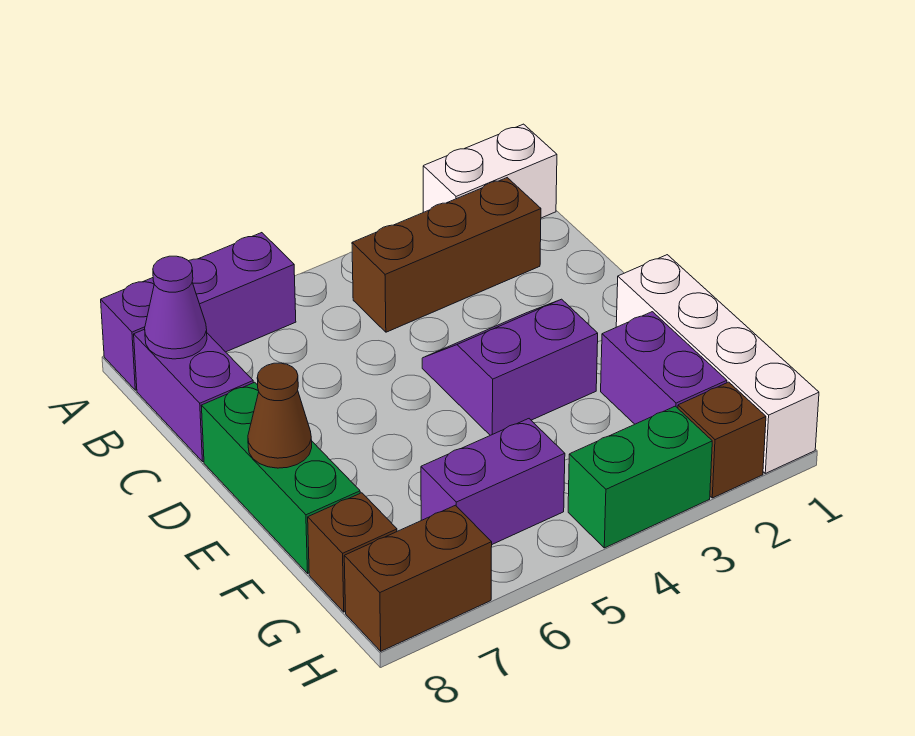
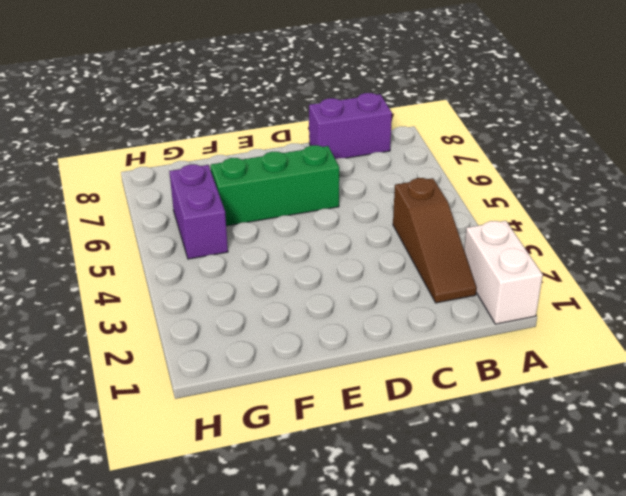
brown 1x3 slope [393,178,477,303] -> brown 1x3 brick [352,178,541,332]
green 1x3 brick [211,145,339,226] -> green 1x3 brick moved to [201,382,360,573]
none -> purple 1x3 brick [101,233,296,390]
none -> purple 2x2 slope [422,299,598,435]
none -> white 1x4 brick [616,255,819,473]

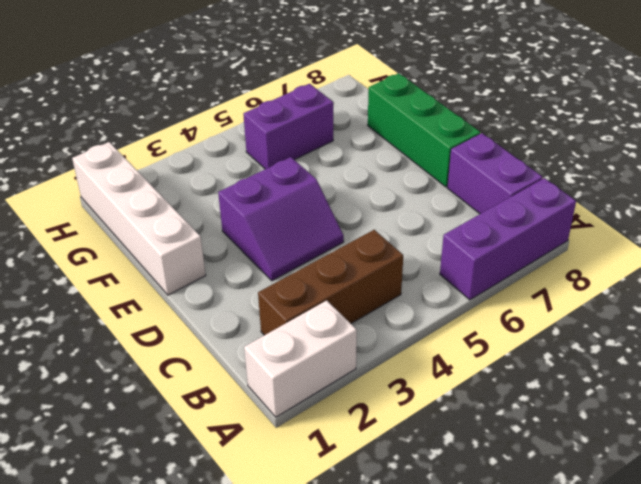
none -> purple 1x2 brick [601,312,727,424]
none -> brown 1x1 brick [308,493,397,612]
none -> brown 1x1 brick [678,382,766,498]

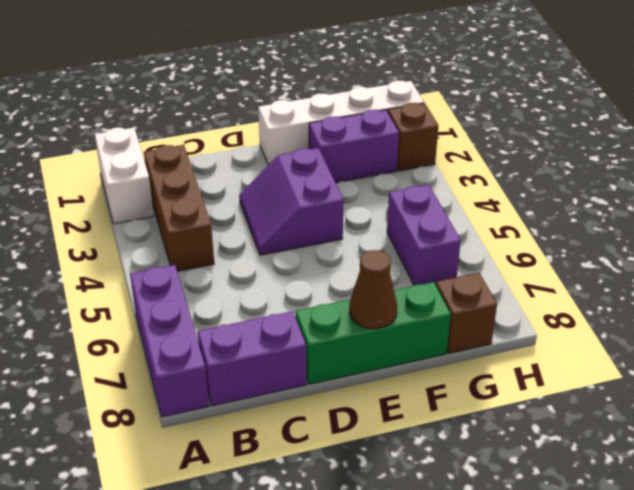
none -> green 1x2 brick [568,406,712,548]
none -> brown 1x2 brick [344,505,492,651]
none -> purple 1x1 cone [145,256,207,359]

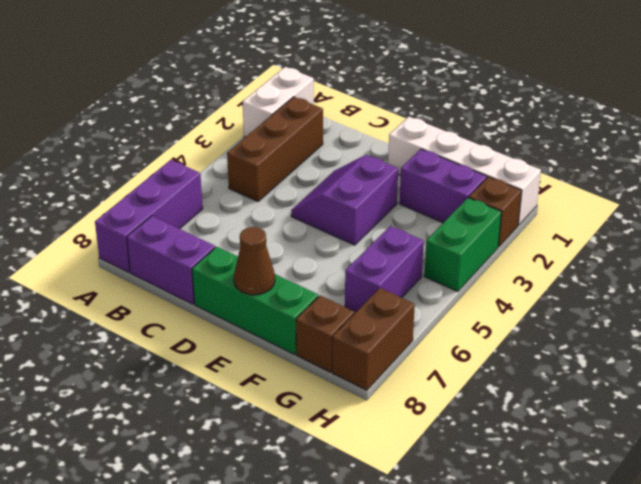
none -> purple 1x1 cone [145,256,207,359]

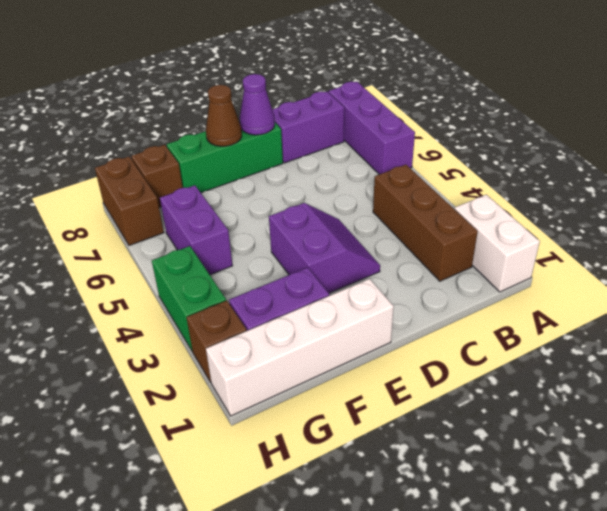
purple 1x1 cone [240,74,275,135] -> purple 1x1 cone moved to [145,256,207,359]

